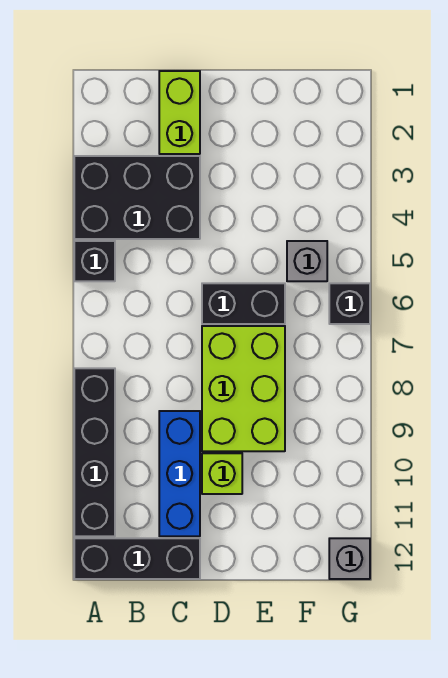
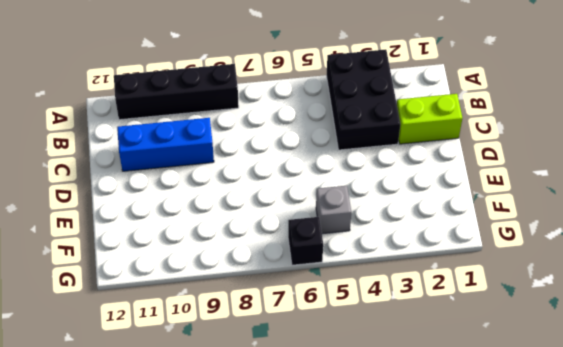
none -> black 1x1 brick [74,241,115,281]
none -> black 1x3 brick [74,538,200,579]
none -> black 1x2 brick [202,283,285,324]

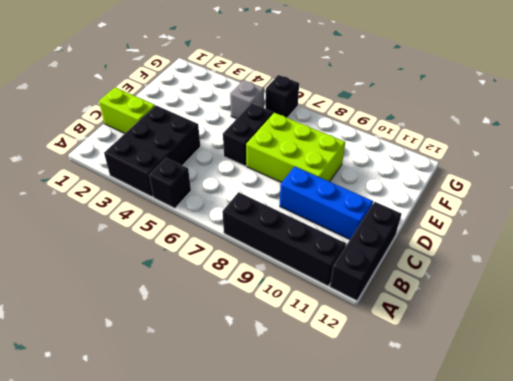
none -> lime 1x1 brick [202,453,242,494]
none -> grey 1x1 brick [329,538,370,579]

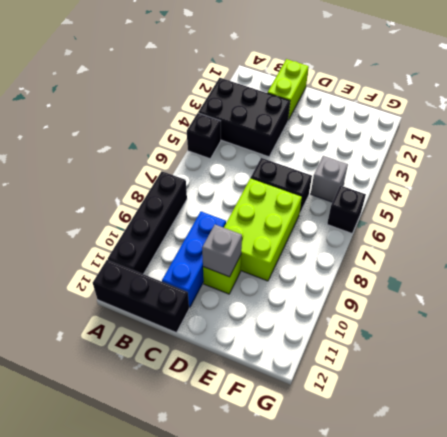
grey 1x1 brick [202,225,242,277] -> grey 1x1 brick moved to [329,538,370,579]

